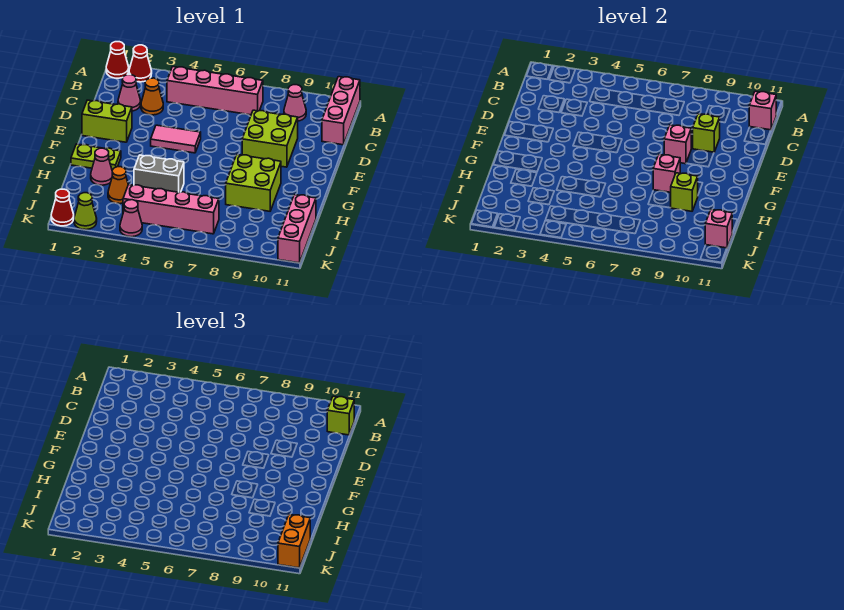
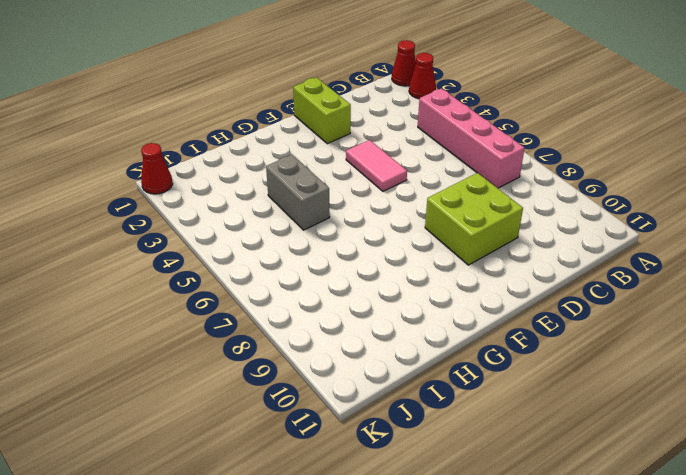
none -> pink 1x3 brick [322,77,360,145]
none -> pink 1x1 cone [284,85,306,121]
none -> pink 1x1 cone [118,75,141,111]

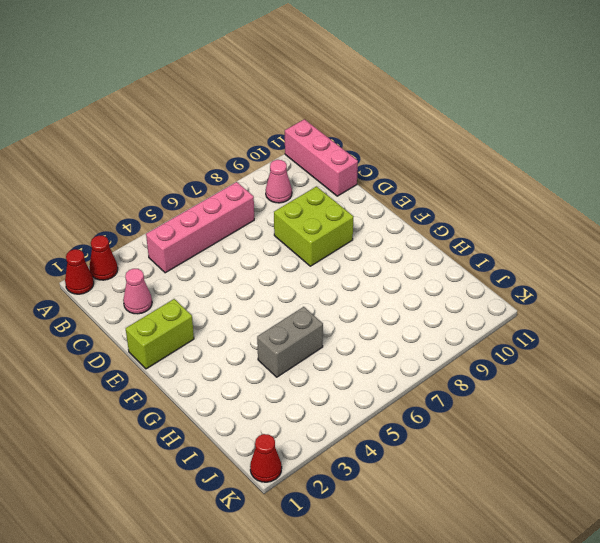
none -> orange 1x1 cone [141,78,163,115]
none -> pink 1x2 tile [151,125,201,153]
none -> lime 1x2 plate [71,144,121,170]

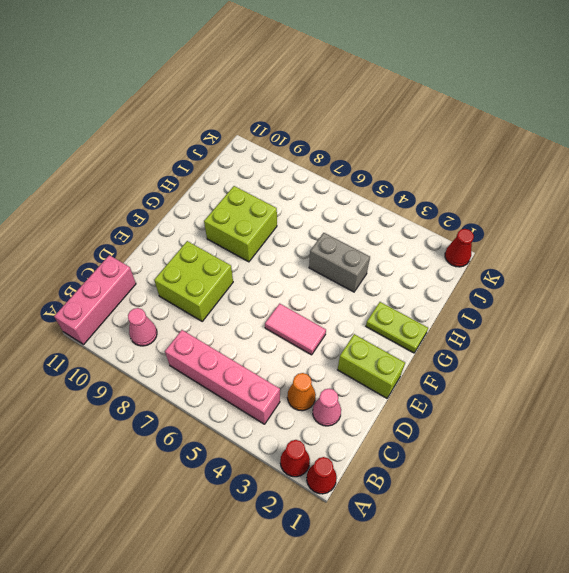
none -> pink 1x1 cone [91,148,112,185]
none -> orange 1x1 cone [108,167,128,204]
none -> pink 1x3 brick [278,195,316,263]

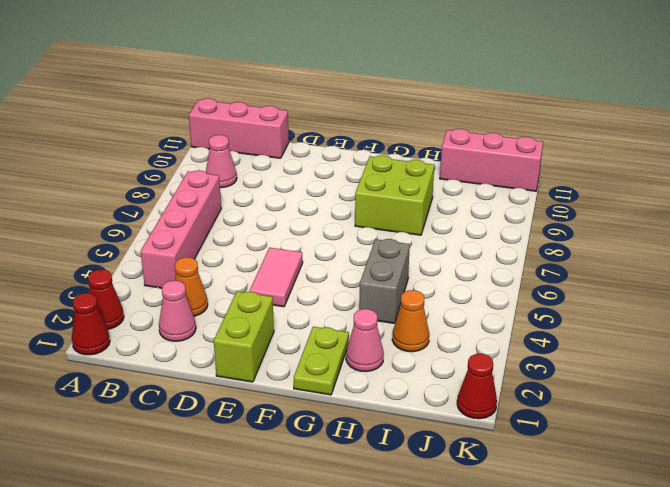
none -> lime 2x2 brick [242,110,298,167]
none -> pink 1x4 brick [123,185,219,234]
none -> lime 1x1 cone [74,193,97,230]

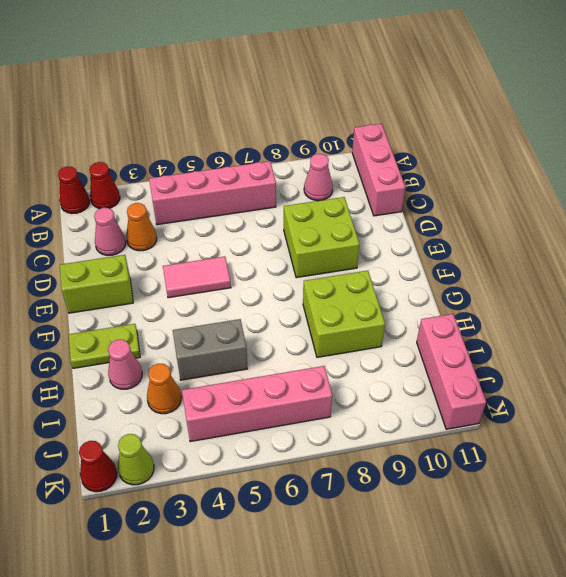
none -> pink 1x1 cone [120,200,142,237]
none -> pink 1x1 brick [749,91,776,130]
none -> lime 1x1 brick [693,114,720,152]

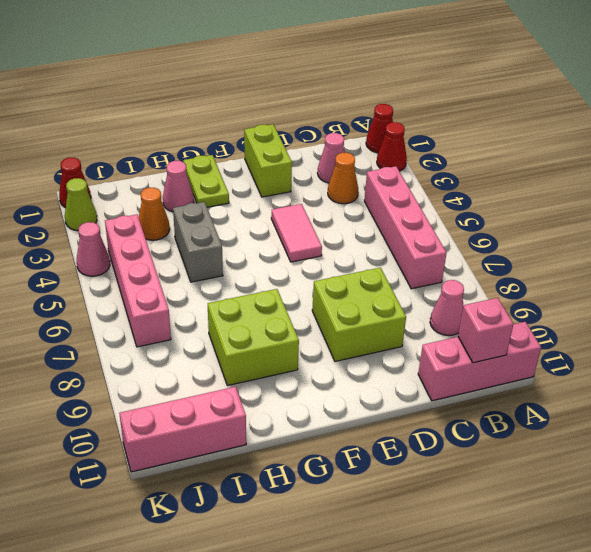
none -> lime 1x1 brick [693,114,720,152]
none -> pink 1x1 brick [664,125,691,164]
none -> pink 1x1 brick [653,155,680,192]

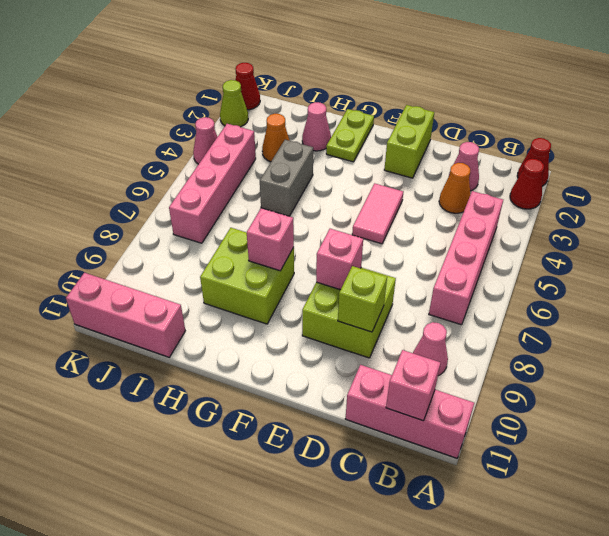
none -> lime 1x1 brick [671,173,698,211]
none -> pink 1x1 brick [705,210,732,248]
none -> lime 1x1 brick [327,396,354,435]

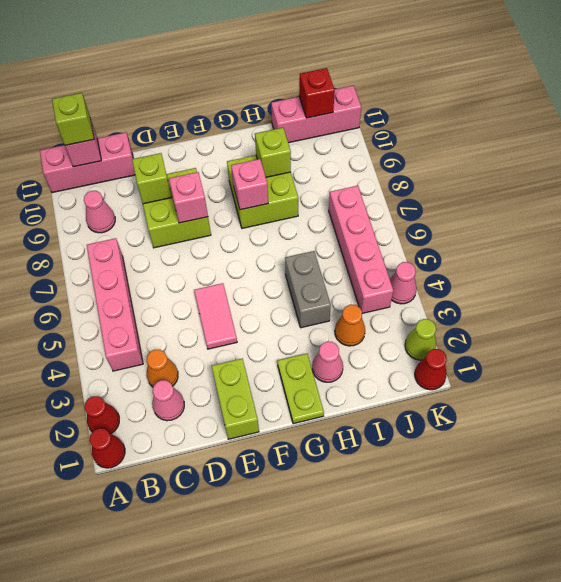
red 1x1 brick [299,68,335,118] -> pink 1x1 brick [705,210,732,248]
none -> orange 1x2 brick [278,515,310,568]

